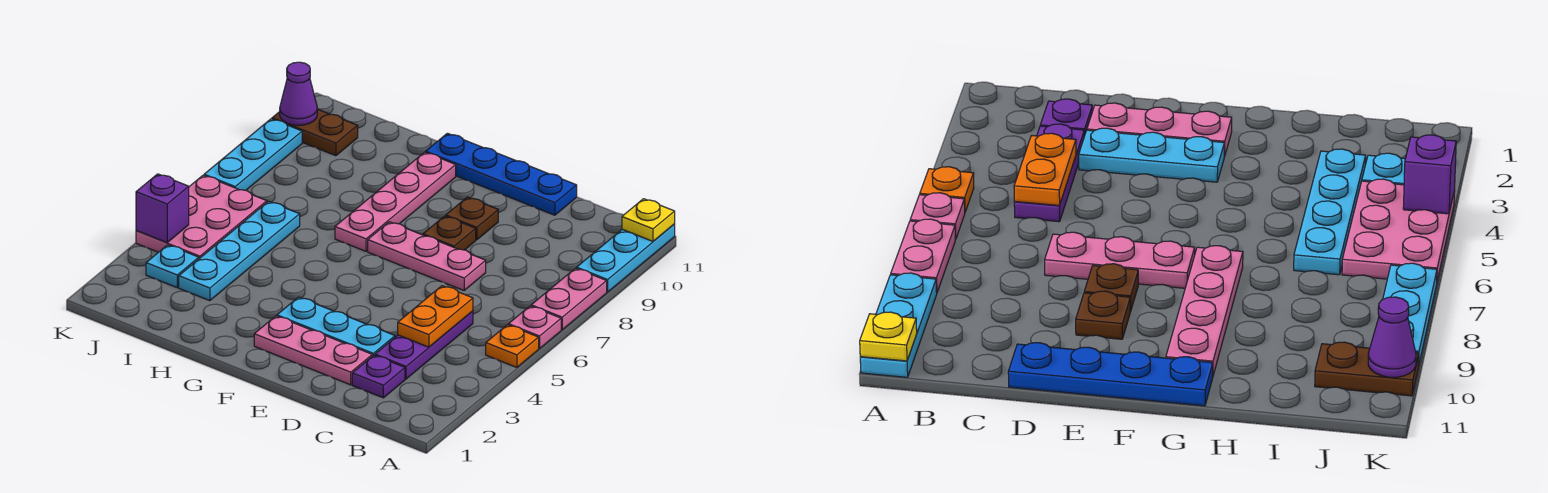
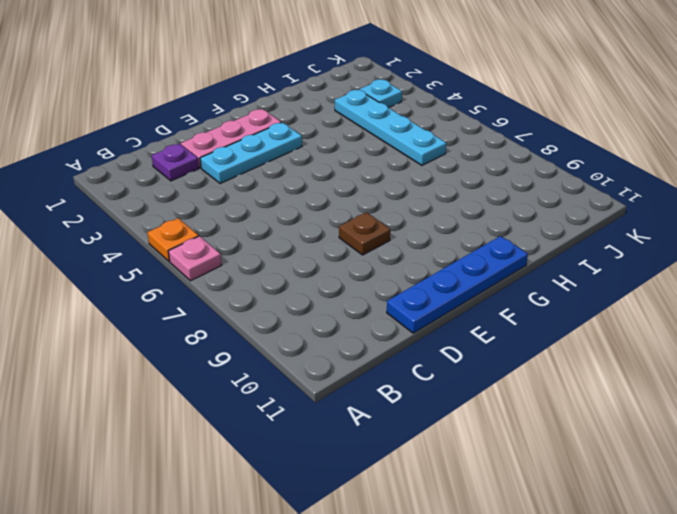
none -> pink 1x2 plate [531,268,607,330]
none -> cyan 1x3 plate [577,224,675,292]
none -> purple 1x3 plate [375,311,473,379]

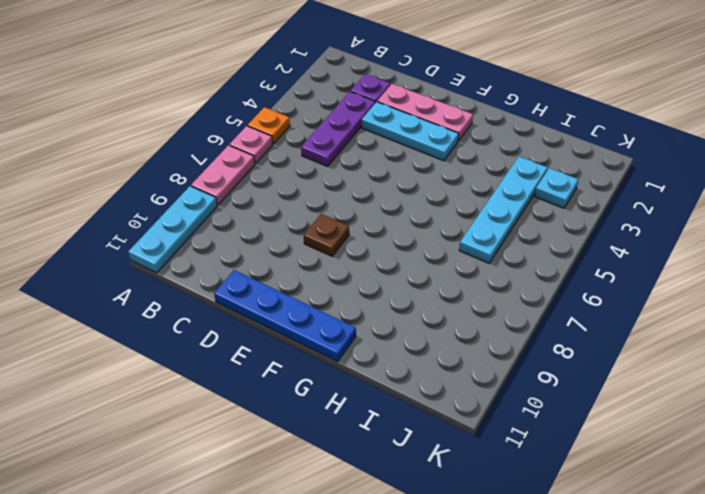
none -> pink 1x3 plate [368,222,486,290]
none -> brown 1x1 plate [446,197,498,240]
none -> pink 1x4 plate [335,152,456,251]

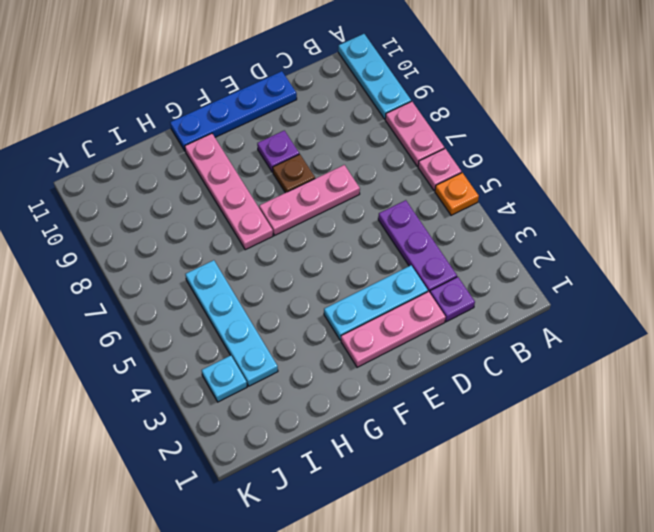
purple 1x1 plate [257,131,299,172] -> brown 1x1 plate [446,197,498,240]
none -> pink 2x3 plate [136,175,267,259]
none -> brown 1x2 plate [272,109,358,156]
none -> cyan 1x3 plate [204,119,302,190]

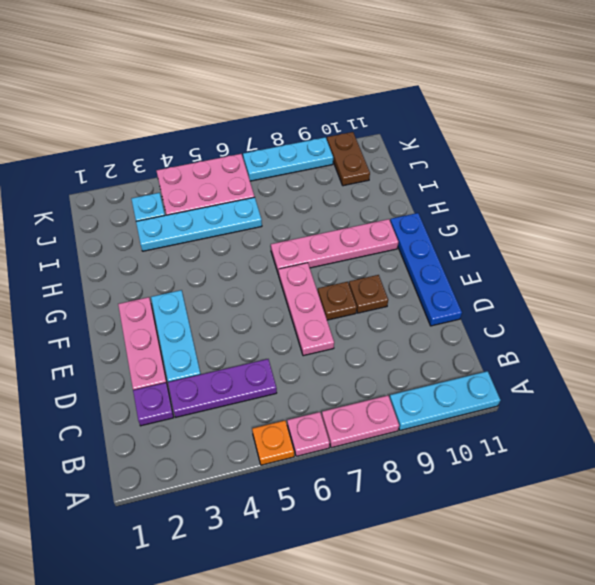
none -> yellow 1x1 plate [622,199,675,241]
none -> orange 1x2 plate [398,286,473,347]
none -> purple 1x1 brick [136,174,189,243]

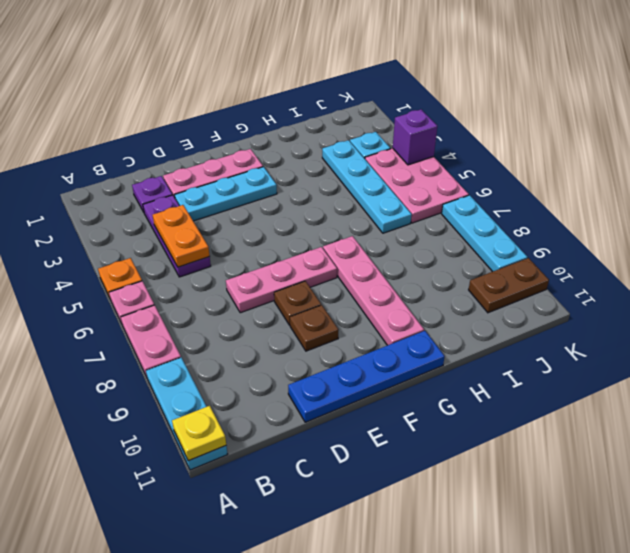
none -> purple 1x1 cone [280,62,317,125]

